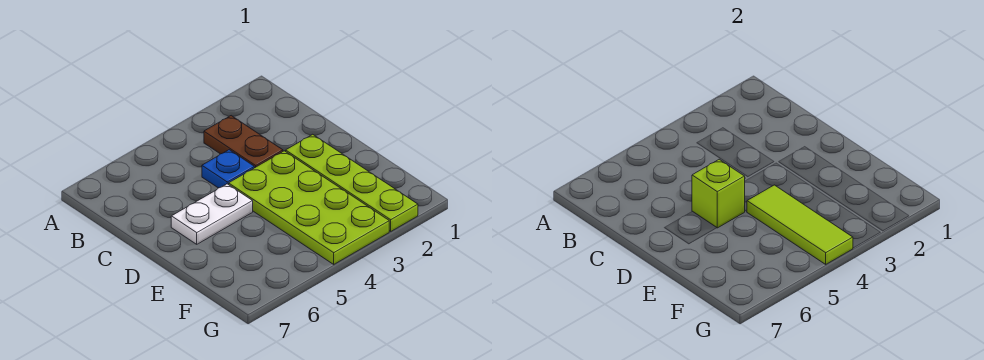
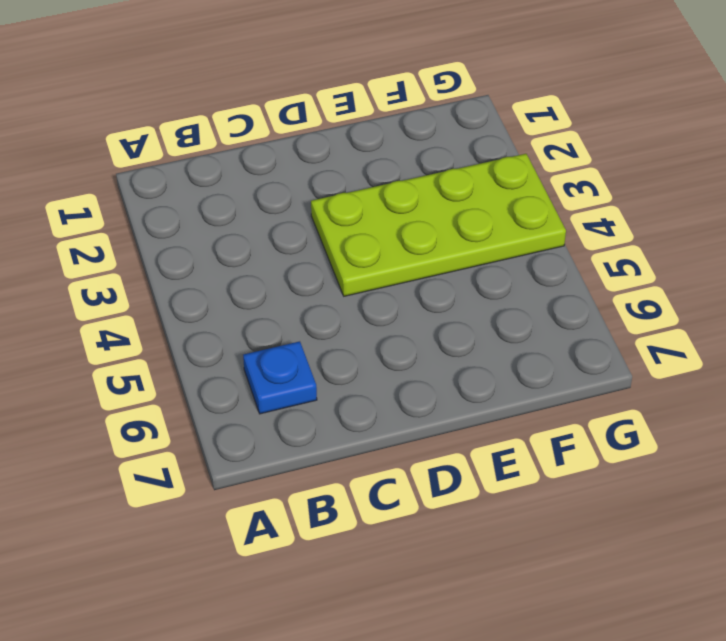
blue 1x1 plate [243,341,317,414] -> blue 1x1 plate moved to [202,150,254,188]
none -> brown 1x2 plate [204,116,283,168]
none -> lime 1x4 plate [286,134,418,231]

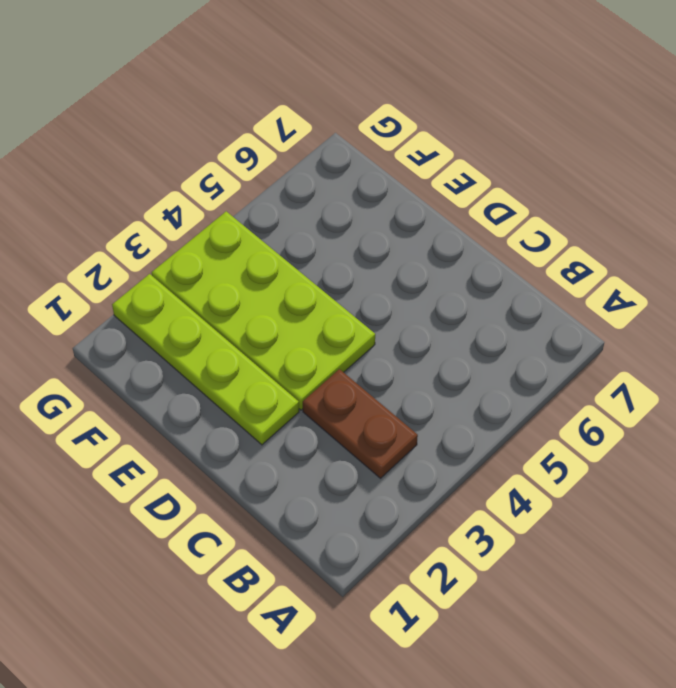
none -> blue 1x1 plate [202,150,254,188]
none -> white 1x2 plate [171,184,253,244]

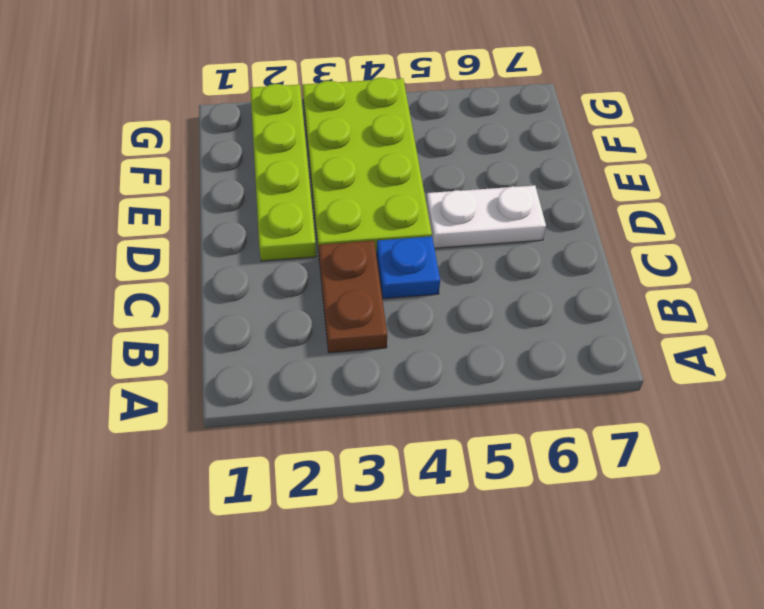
none -> lime 1x1 brick [692,159,745,228]
none -> lime 1x3 tile [747,185,853,264]

